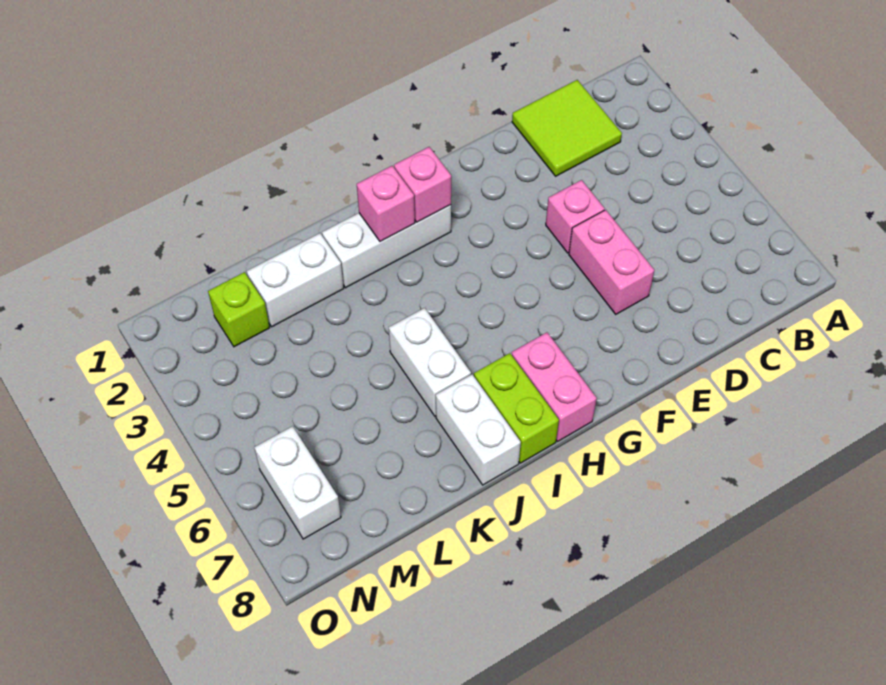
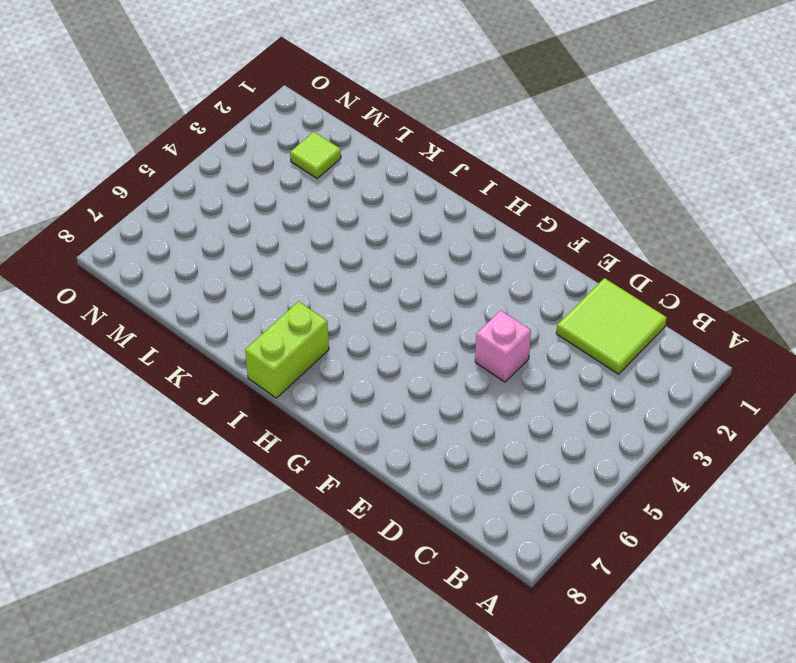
lime 1x1 tile [290,132,341,178] -> lime 1x1 brick [208,272,270,347]
none -> pink 1x2 brick [569,210,654,314]
none -> white 1x3 brick [322,205,451,288]
none -> pink 1x2 brick [512,333,597,441]

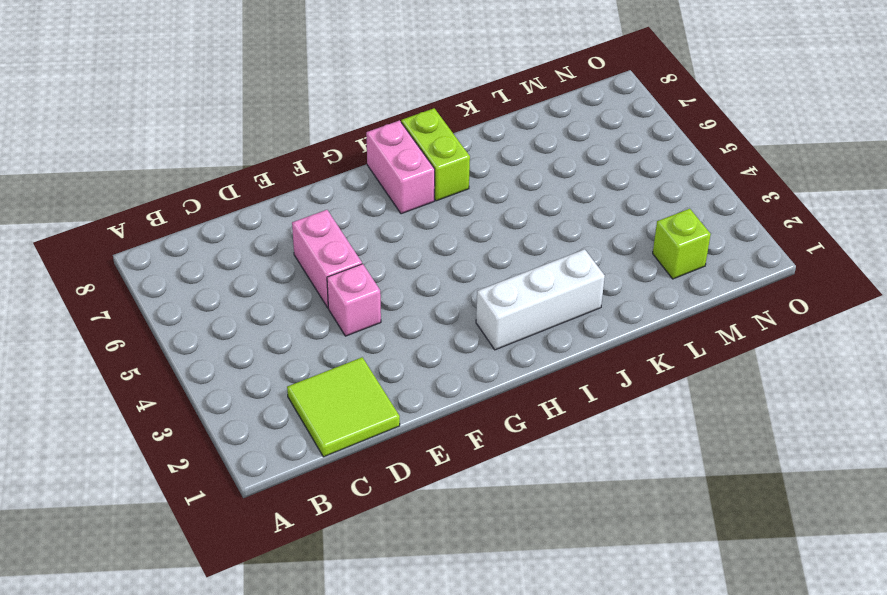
none -> white 1x2 brick [389,308,471,416]
none -> white 1x2 brick [436,374,521,485]
none -> white 1x2 brick [247,233,344,327]

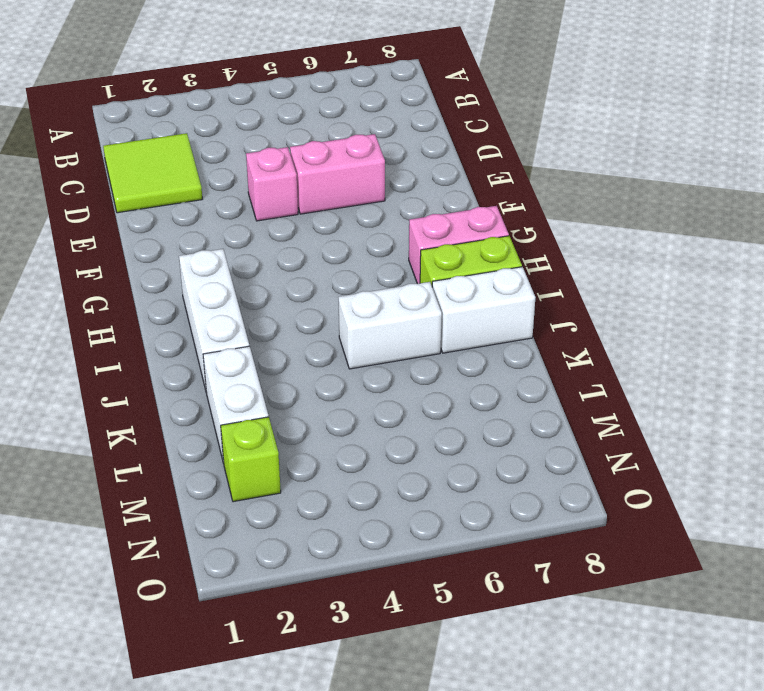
none -> white 1x2 brick [254,426,341,539]
none -> pink 1x1 brick [394,147,451,222]
none -> pink 1x1 brick [357,166,415,242]

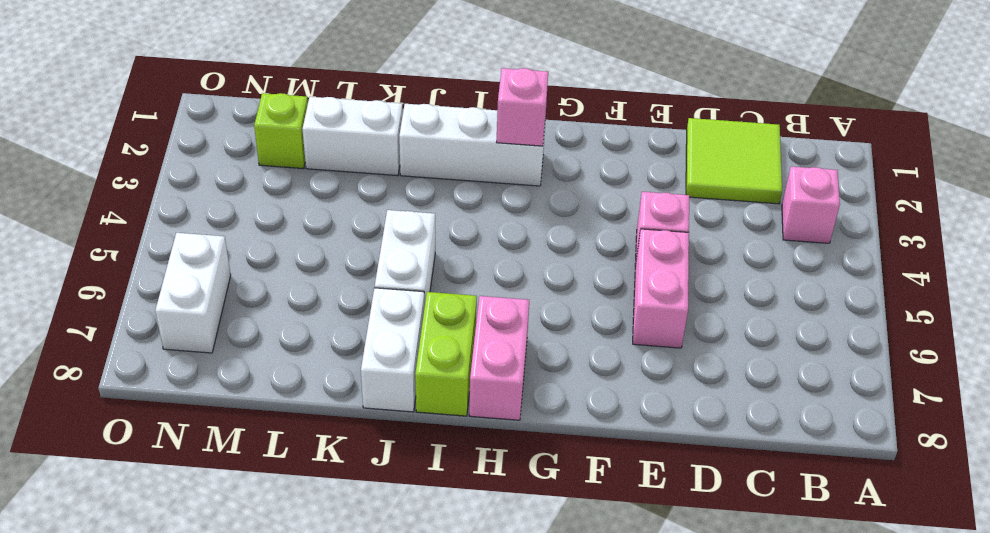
pink 1x1 brick [782,167,840,243] -> pink 1x1 brick moved to [357,166,415,242]

